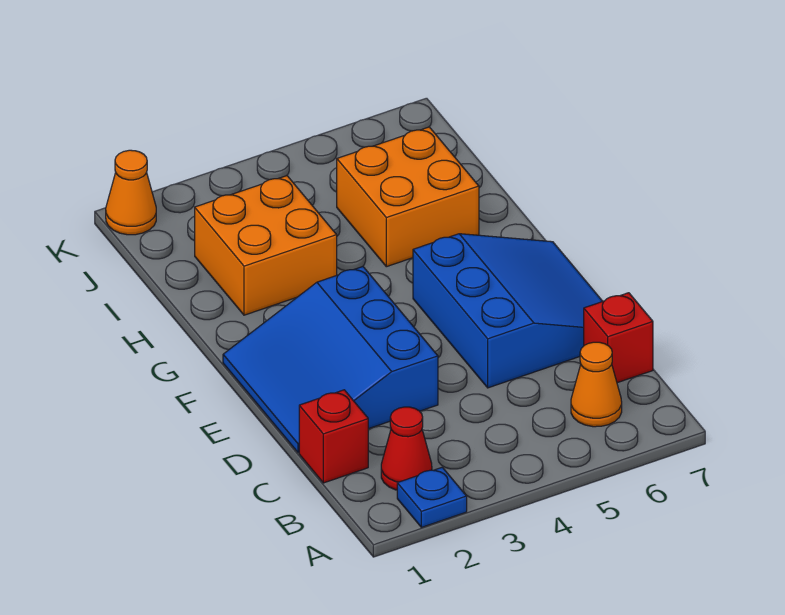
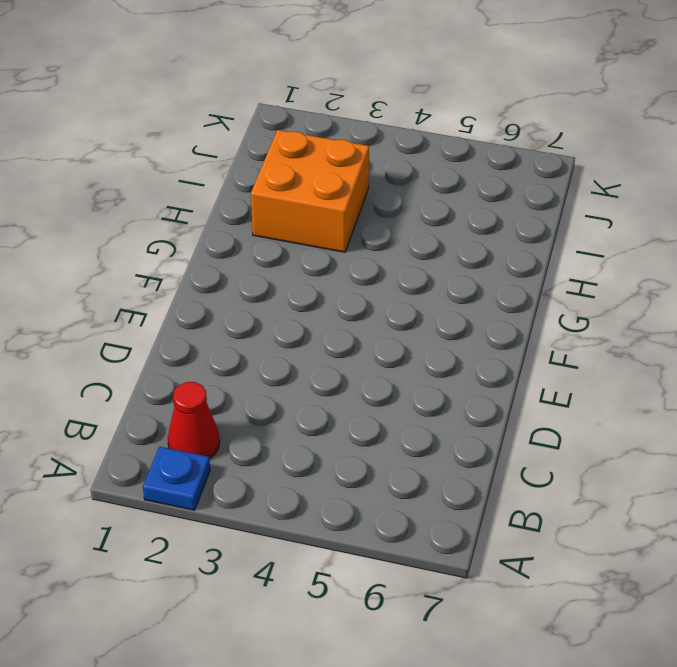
none -> orange 1x1 cone [571,342,622,427]
none -> red 1x1 brick [299,390,368,483]

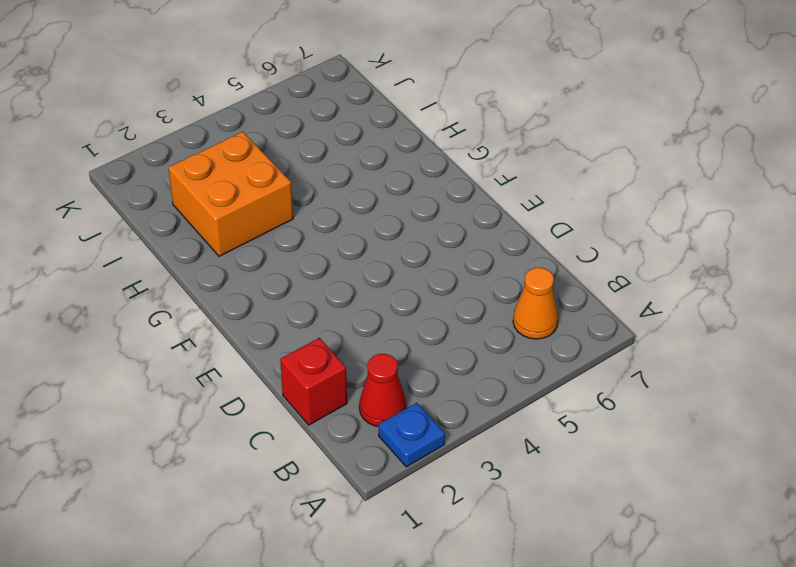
none -> red 1x1 brick [584,293,653,383]
none -> blue 3x3 slope [223,267,438,453]

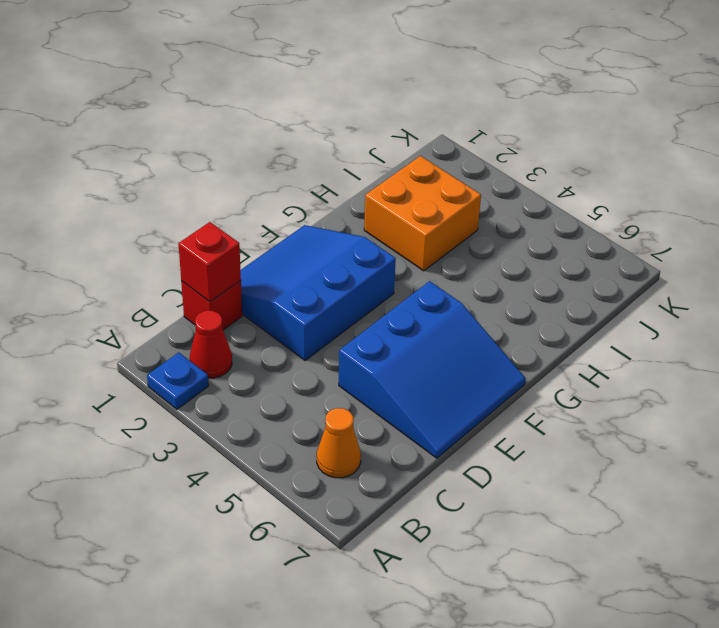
red 1x1 brick [178,222,241,302] -> red 1x1 brick moved to [584,293,653,383]
none -> orange 2x2 brick [337,127,479,267]
none -> orange 1x1 cone [106,150,156,235]

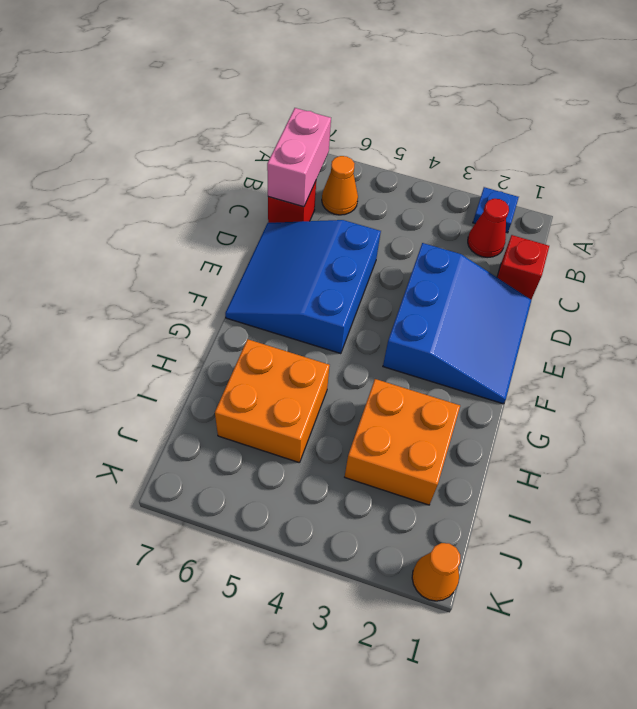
pink 1x2 brick [267,108,331,207] -> none

